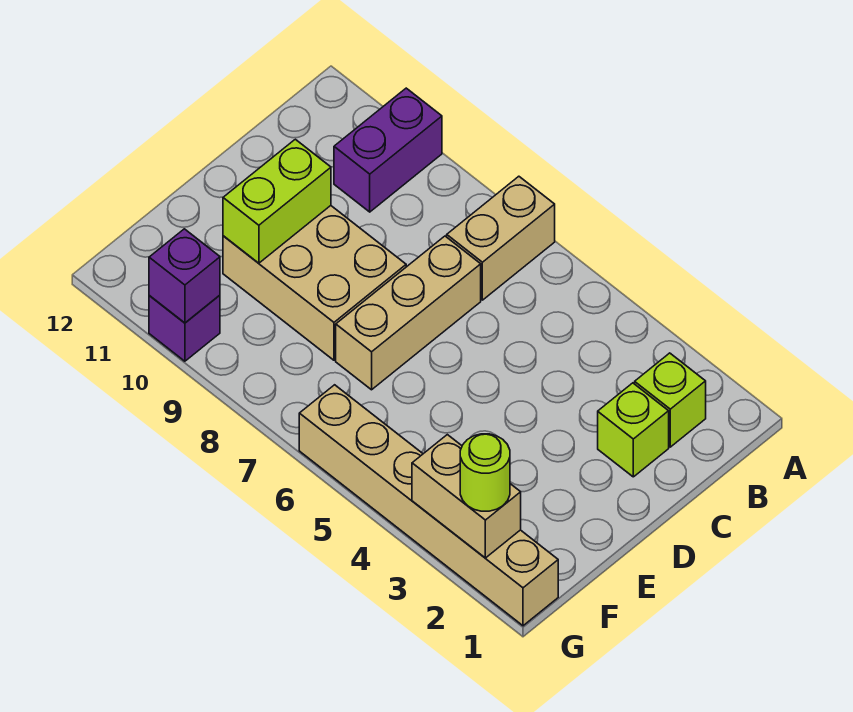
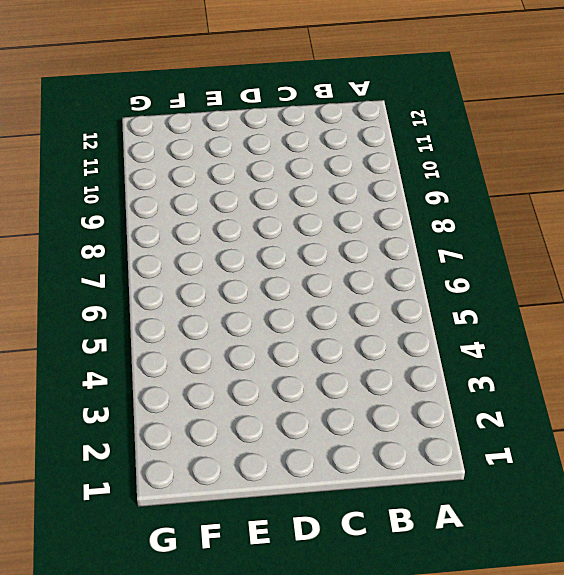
none -> tan 1x2 brick [447,176,555,300]
none -> purple 1x2 brick [334,88,442,212]
none -> lime 1x1 brick [635,353,706,447]

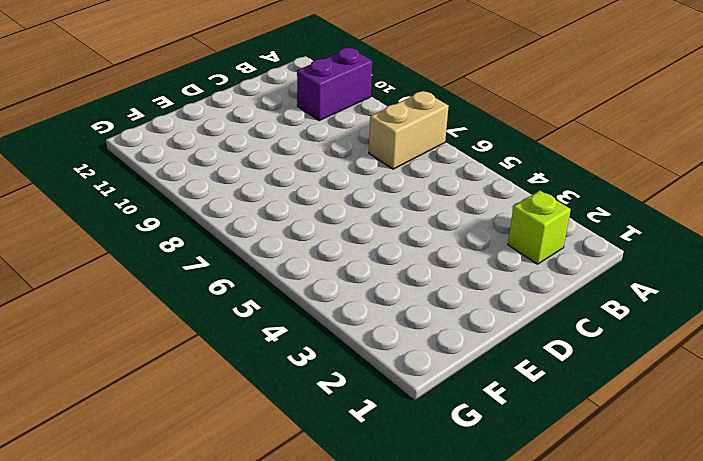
none -> lime 1x1 brick [598,383,669,477]
none -> tan 1x3 brick [336,236,481,390]
none -> tan 2x3 brick [223,206,406,360]

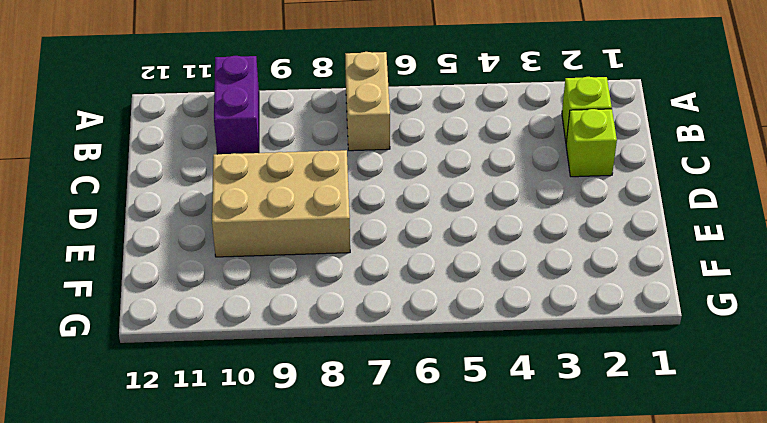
none -> tan 1x3 brick [336,236,481,390]
none -> tan 1x6 brick [299,385,558,626]
none -> purple 1x1 brick [149,295,220,361]

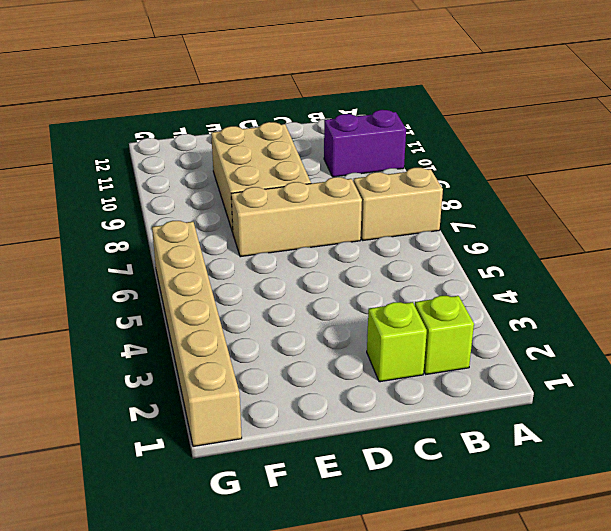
none -> purple 1x1 brick [149,295,220,361]
none -> lime 1x2 brick [223,139,331,263]
none -> tan 1x2 brick [412,435,521,558]

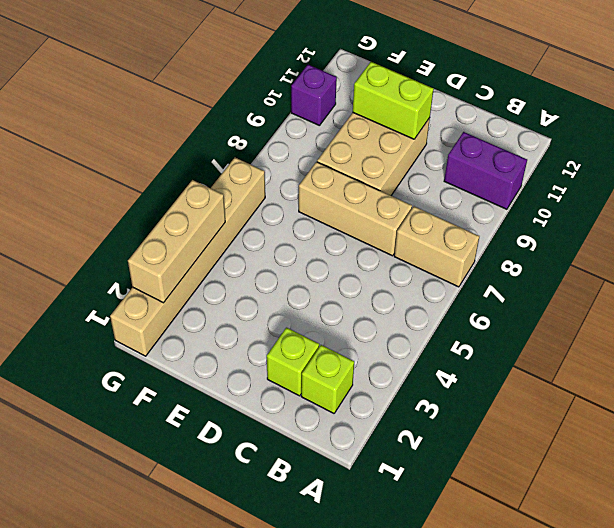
tan 1x3 brick [128,180,225,303] -> tan 1x2 brick [412,435,521,558]
none -> purple 1x1 brick [149,229,220,323]
none -> lime 1x1 round brick [460,434,510,511]

